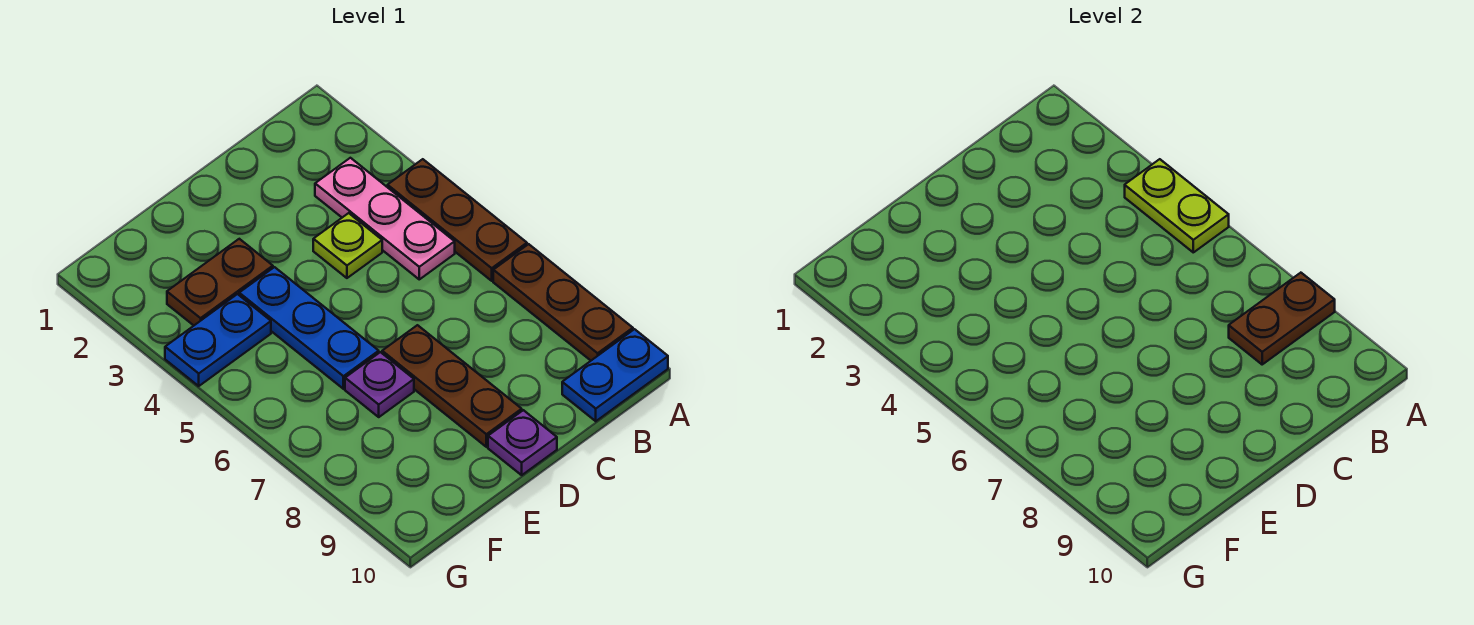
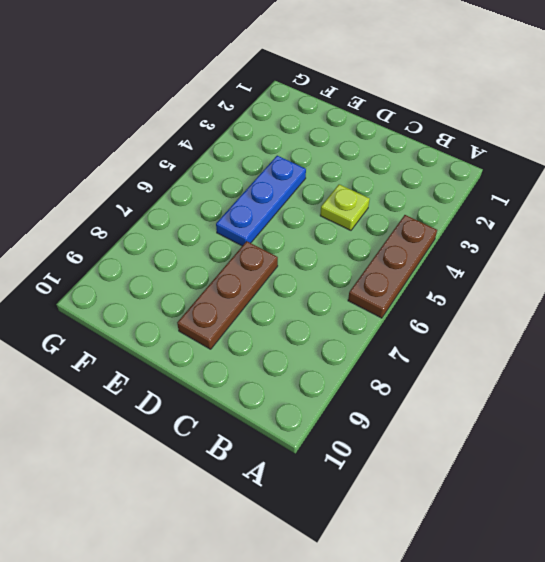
none -> brown 1x3 plate [493,244,633,360]
none -> blue 1x2 plate [562,329,668,421]
none -> pink 1x3 plate [315,158,455,279]

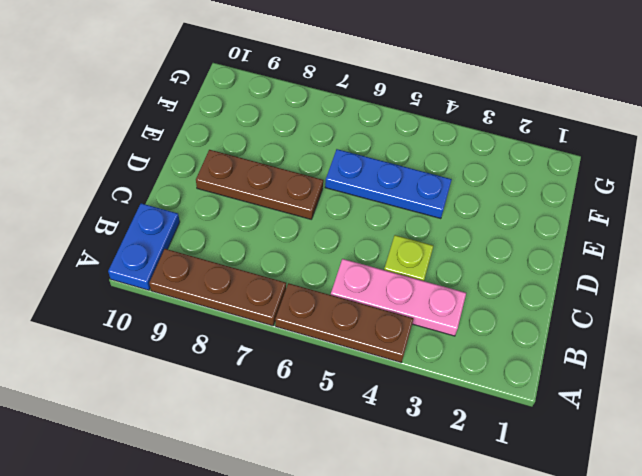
none -> purple 1x1 plate [488,410,557,475]
none -> brown 1x2 plate [167,239,273,325]
none -> purple 1x1 plate [345,352,414,417]

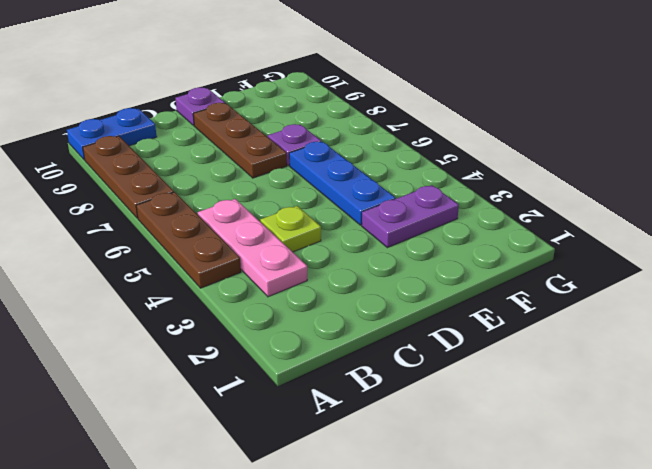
purple 1x2 plate [362,185,459,248] -> brown 1x2 plate [167,239,273,325]
none -> blue 1x2 plate [165,294,271,386]
none -> lime 1x2 plate [1125,159,1229,252]
none -> brown 1x2 plate [1229,273,1335,364]

